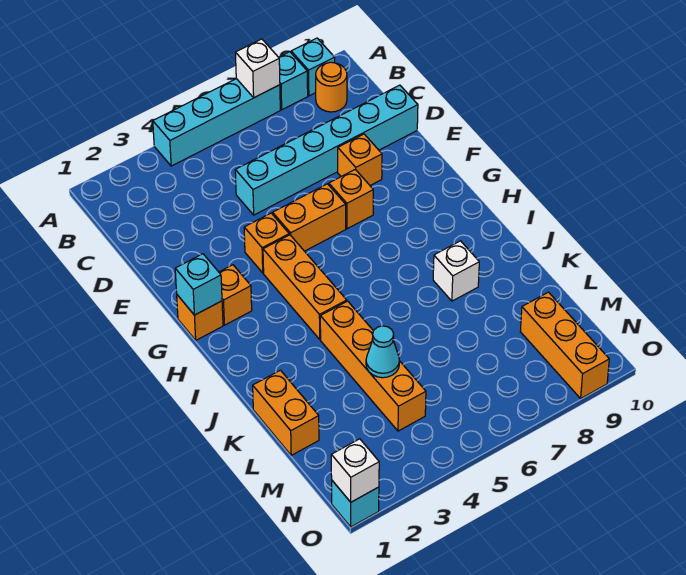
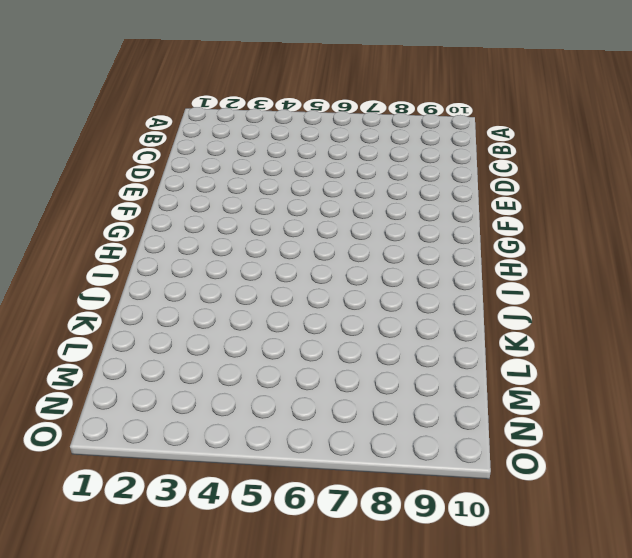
none -> cyan 1x4 brick [153,79,280,166]
none -> cyan 1x1 brick [279,52,308,110]
none -> cyan 1x1 brick [291,38,335,96]

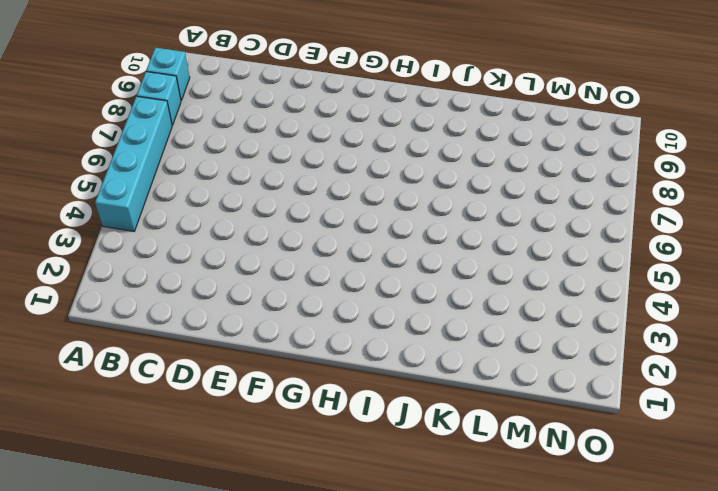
none -> orange 1x1 round brick [316,62,347,112]
none -> cyan 1x6 brick [235,85,418,215]
none -> orange 1x1 brick [338,134,382,185]

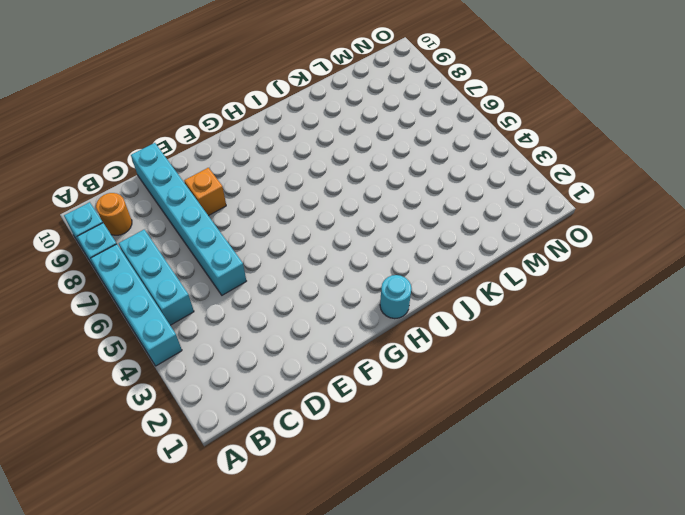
cyan 1x3 brick [119,230,194,325] -> none
cyan 1x1 round brick [380,275,412,319] -> none
none -> orange 1x1 brick [244,213,289,273]
none -> orange 1x2 brick [273,184,346,251]
none -> orange 1x1 brick [329,169,373,229]

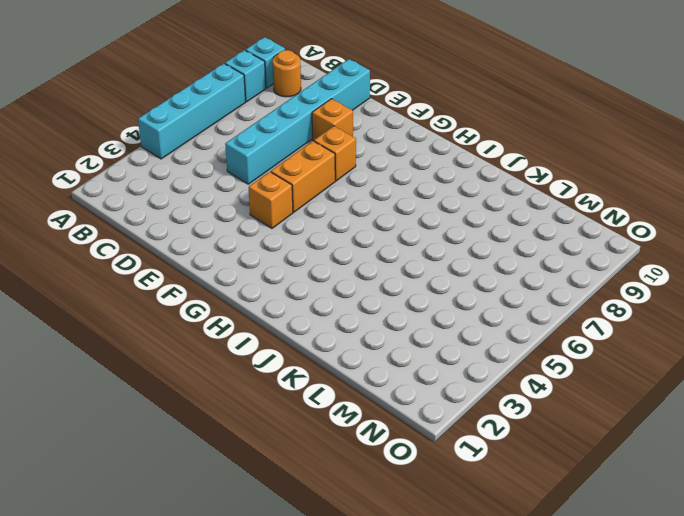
none -> orange 1x1 brick [177,295,223,340]
none -> orange 1x1 brick [219,265,252,325]
none -> orange 1x3 brick [263,235,347,339]

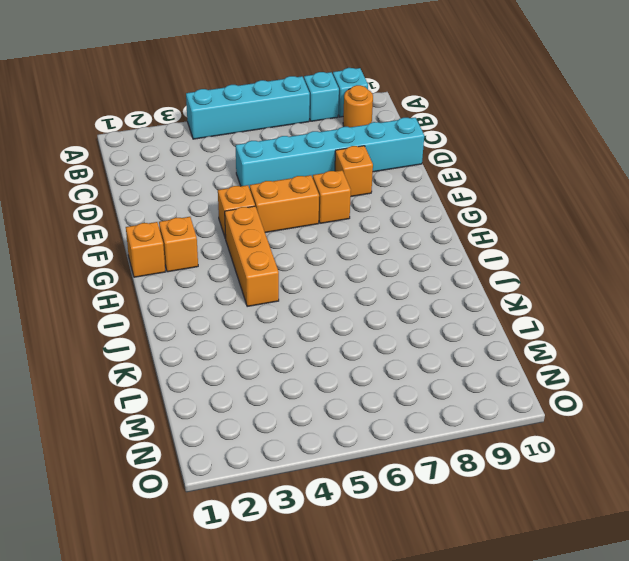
none -> orange 1x4 brick [320,301,426,431]
none -> white 1x1 brick [433,241,479,301]
none -> orange 1x2 brick [253,370,319,455]

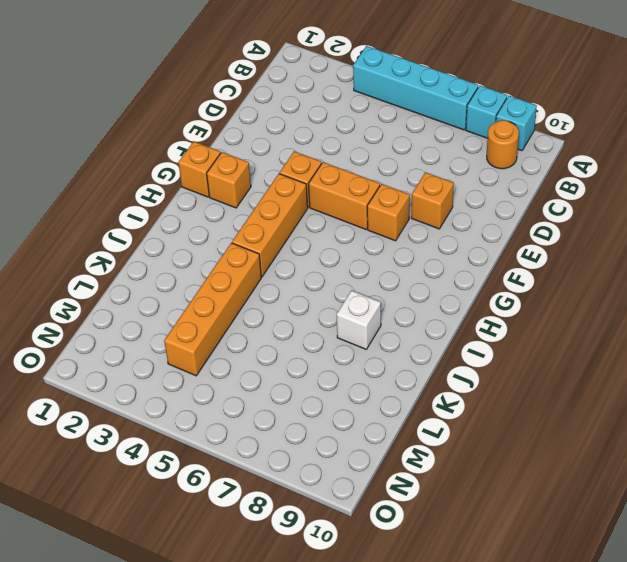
none -> cyan 1x6 brick [235,85,418,215]
none -> orange 1x2 brick [253,370,319,455]
none -> orange 1x3 brick [520,292,609,398]

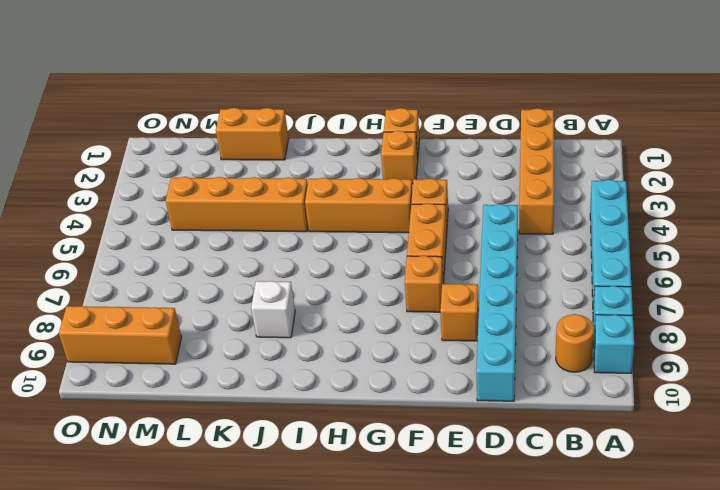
orange 1x4 brick [519,108,554,234] -> none
none -> cyan 1x1 brick [332,481,379,527]
none -> white 1x1 brick [235,39,280,98]
none -> cyan 1x1 brick [175,254,222,315]

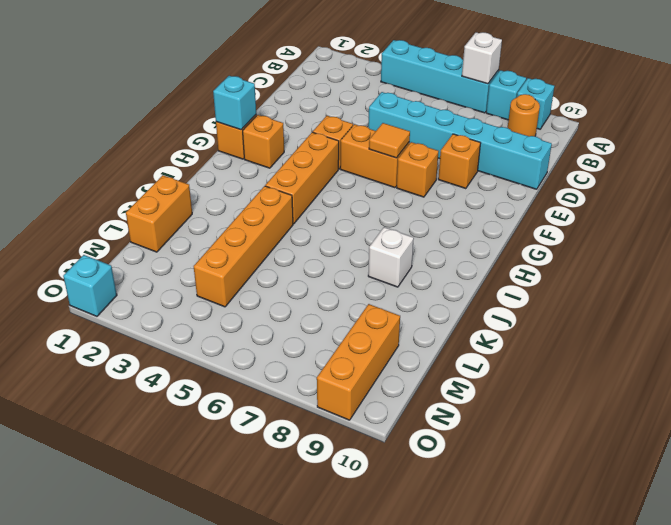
orange 1x1 tile [369,123,410,158] -> none
none -> cyan 1x1 cone [366,326,399,378]
none -> white 1x1 brick [331,439,379,502]

